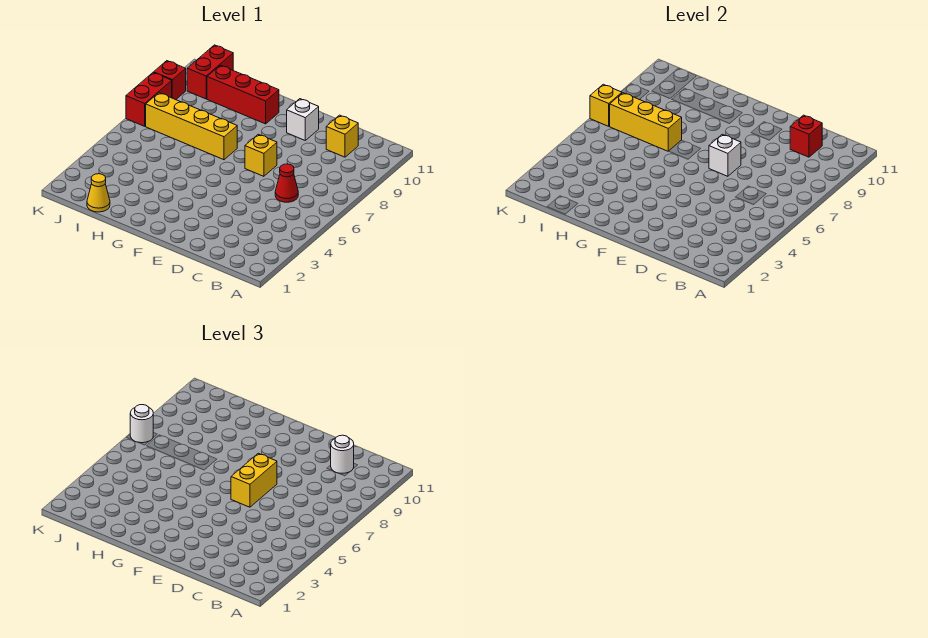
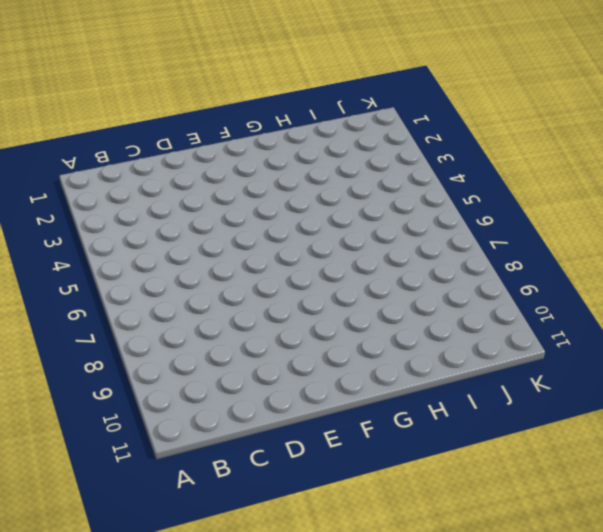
none -> red 1x1 cone [275,164,298,202]
none -> yellow 1x1 brick [326,115,358,157]
none -> yellow 1x1 brick [245,134,277,176]

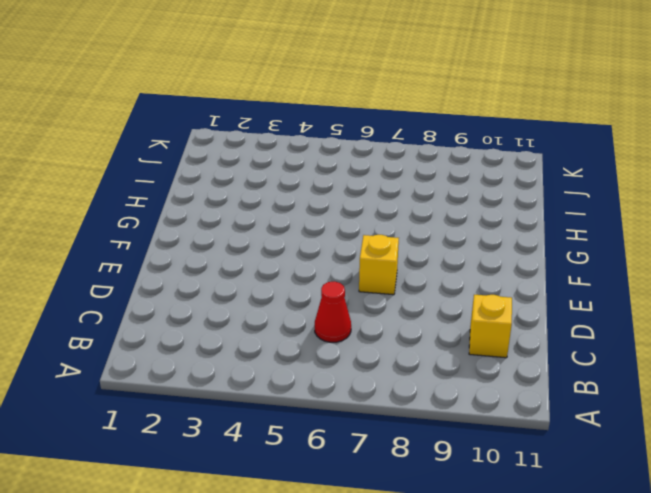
none -> white 1x1 brick [287,99,319,140]
none -> yellow 1x4 brick [146,93,237,160]
none -> red 1x3 brick [207,65,279,124]

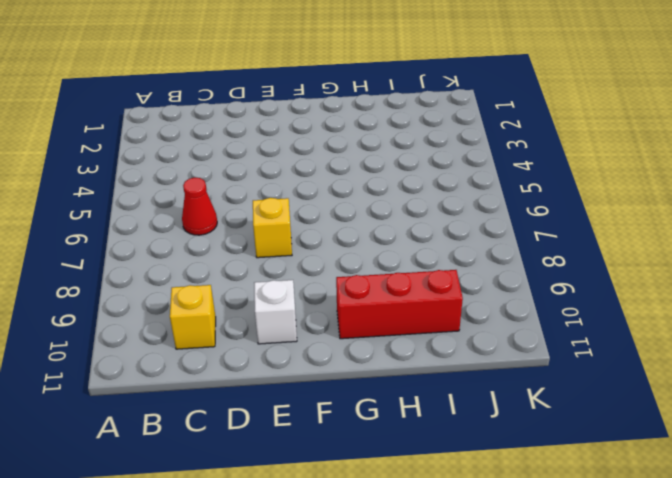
none -> yellow 1x4 brick [146,93,237,160]
none -> yellow 1x1 cone [87,174,110,212]
none -> red 1x2 brick [187,45,233,99]

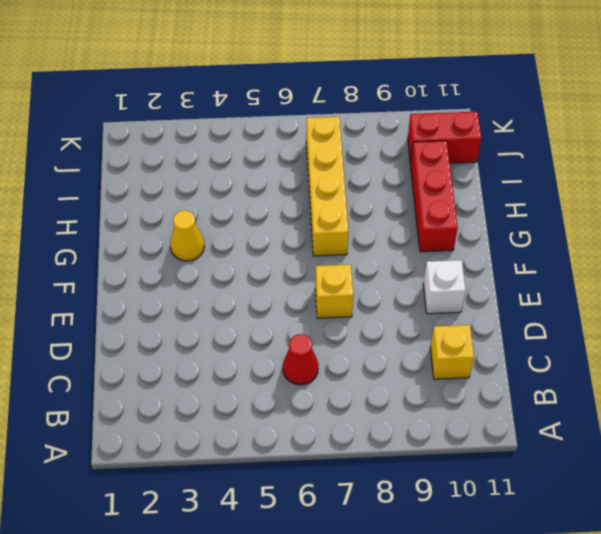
yellow 1x1 cone [170,210,204,261] -> yellow 1x1 cone moved to [87,174,110,212]
none -> red 1x2 brick [126,72,172,126]
none -> red 1x1 brick [154,61,186,100]
none -> red 1x1 brick [790,115,822,157]

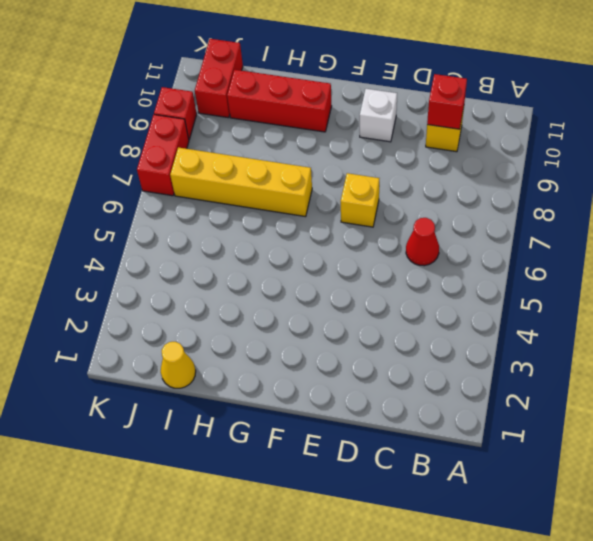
none -> white 1x1 brick [709,134,741,176]
none -> yellow 1x3 brick [610,93,682,151]
none -> yellow 1x1 brick [590,84,622,126]

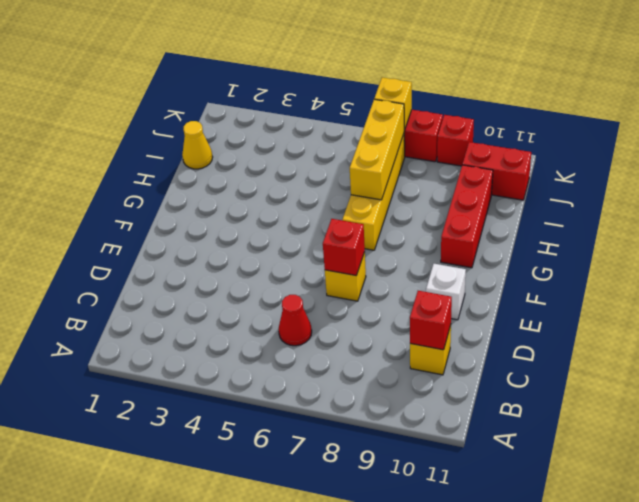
red 1x1 brick [323,219,365,276] -> white 1x1 brick [709,134,741,176]
none -> white 1x1 round brick [331,435,354,474]
none -> yellow 1x2 brick [231,453,277,507]
none -> white 1x1 round brick [130,405,153,443]

